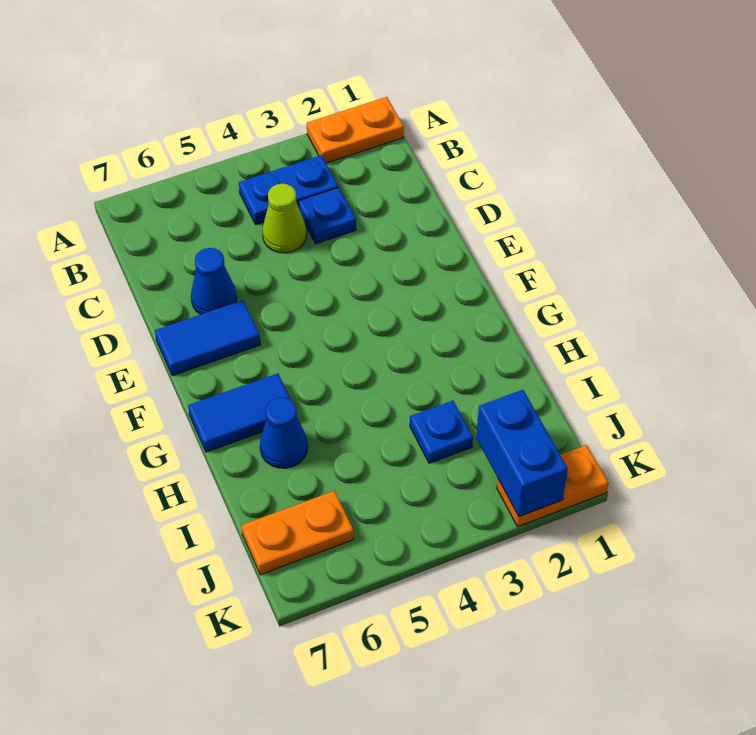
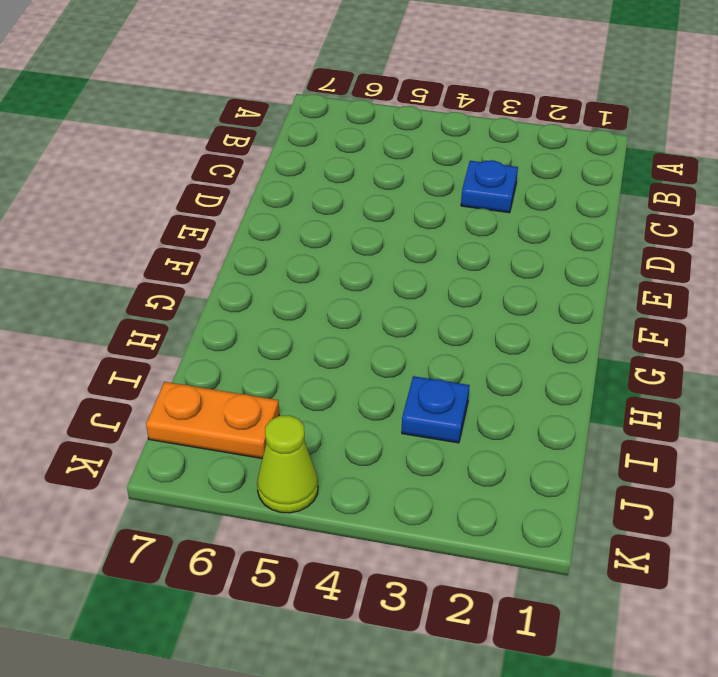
lime 1x1 cone [257,415,318,513] -> lime 1x1 cone moved to [262,184,307,253]
none -> orange 1x2 plate [307,97,404,163]
none -> blue 1x2 plate [239,155,338,225]
none -> blue 1x1 cone [191,248,237,314]

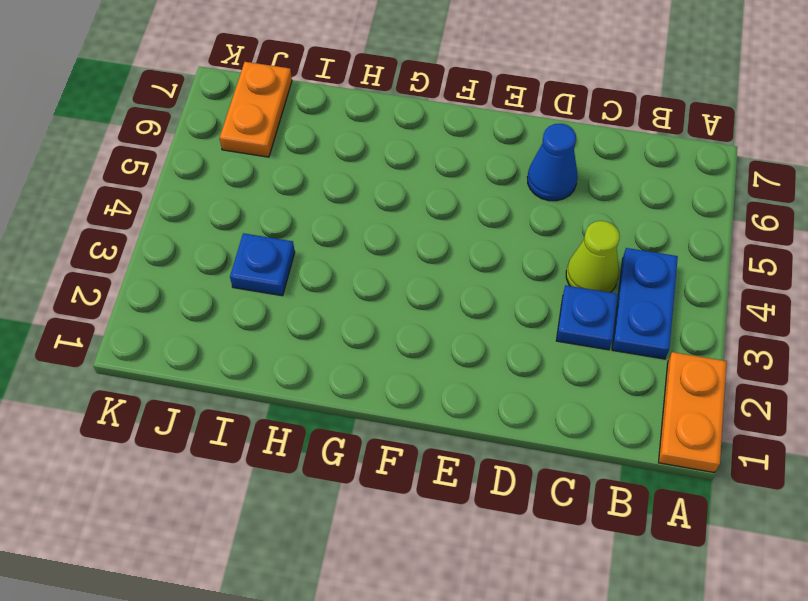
none -> blue 1x2 tile [155,300,260,376]
none -> blue 1x2 tile [188,374,291,452]
none -> blue 1x1 cone [260,398,308,468]

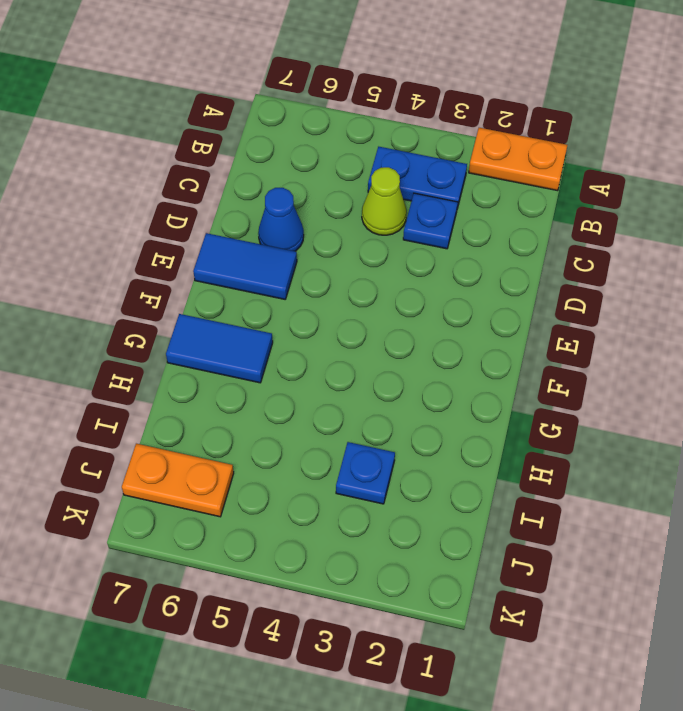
none -> blue 1x1 cone [260,398,308,468]
none -> orange 1x2 plate [497,445,608,527]
none -> blue 1x2 brick [476,390,568,517]

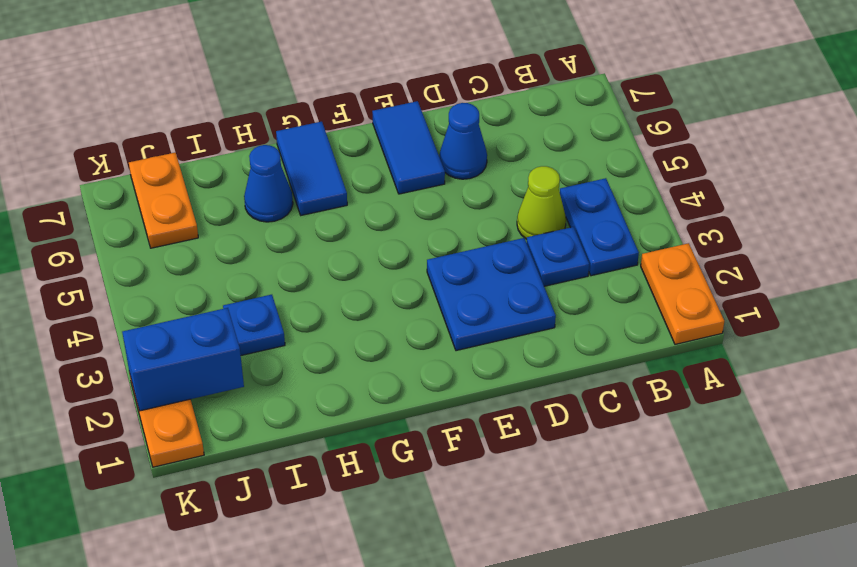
blue 2x2 plate [427,238,556,351] -> none

